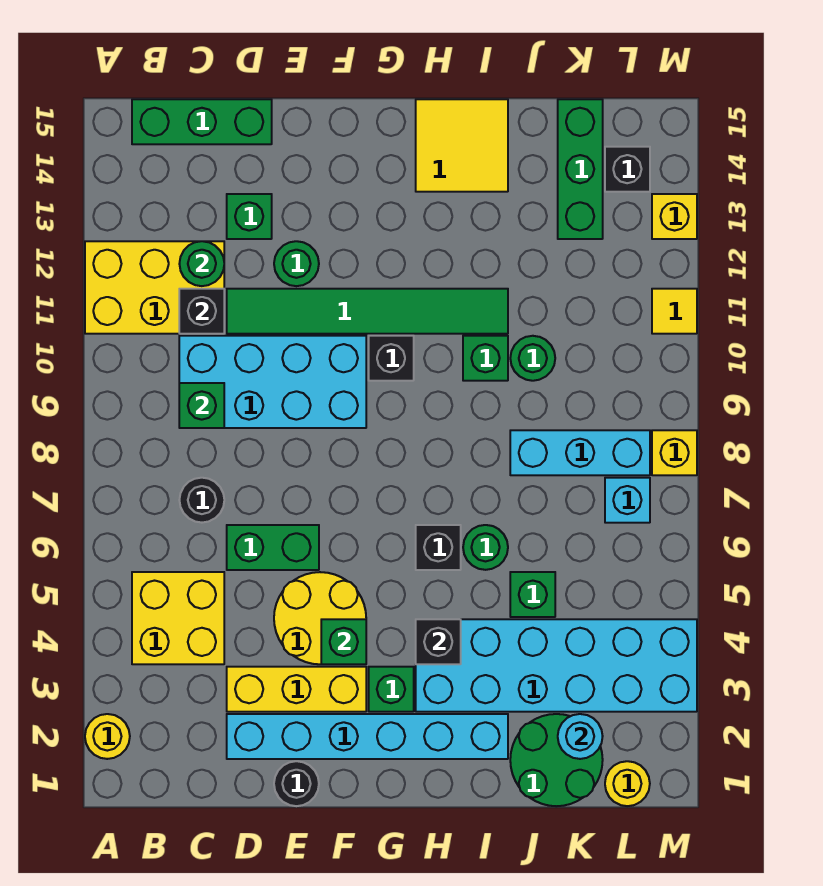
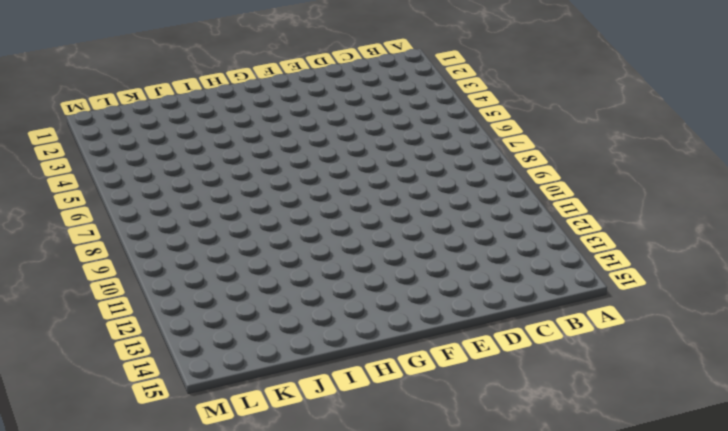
none -> yellow 1x1 round brick [85,714,130,759]
none -> yellow 2x3 brick [85,241,224,334]
none -> yellow 2x2 brick [132,572,224,664]
none -> green 1x3 brick [132,99,272,144]

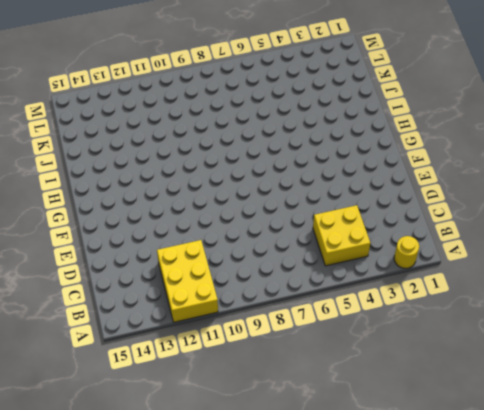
none -> green 1x3 brick [132,99,272,144]
none -> black 1x1 round brick [179,478,224,523]
none -> cyan 2x4 brick [179,336,366,428]
none -> cyan 1x6 brick [227,714,508,759]

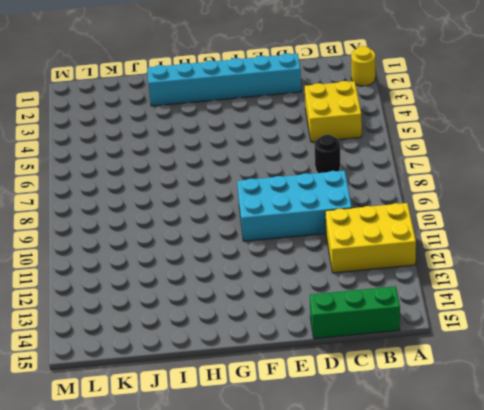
none -> yellow 1x3 brick [227,667,366,712]
none -> green 1x2 brick [227,525,319,570]
none -> green 1x6 tile [227,289,508,334]
none -> green 1x1 brick [227,194,272,239]

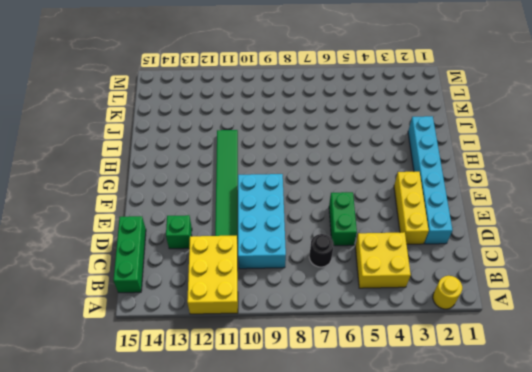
none -> black 1x1 round brick [274,761,319,806]
none -> yellow 2x2 round brick [274,572,366,664]
none -> green 1x1 round brick [274,241,319,286]
none -> green 1x1 brick [369,667,414,712]

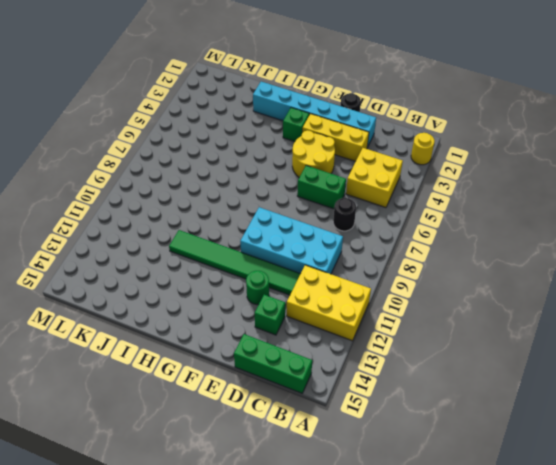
none -> black 1x1 brick [369,336,414,381]
none -> cyan 2x6 brick [416,619,697,712]
none -> black 1x1 brick [416,525,461,570]
none -> yellow 2x2 tile [416,99,508,192]

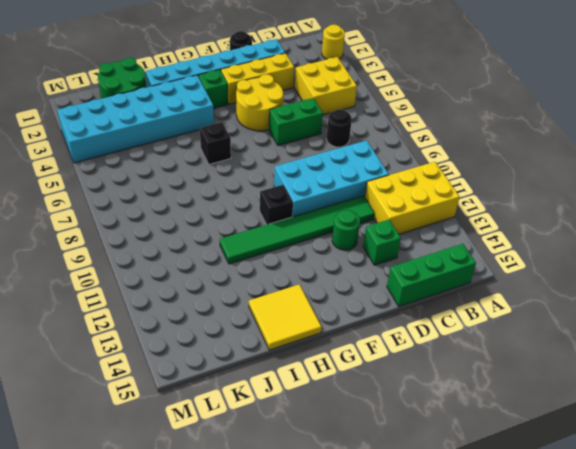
none -> green 1x1 round brick [463,525,508,570]
none -> green 1x1 brick [463,336,508,381]
none -> green 1x1 brick [510,572,555,617]
none -> cyan 1x3 brick [510,430,650,475]

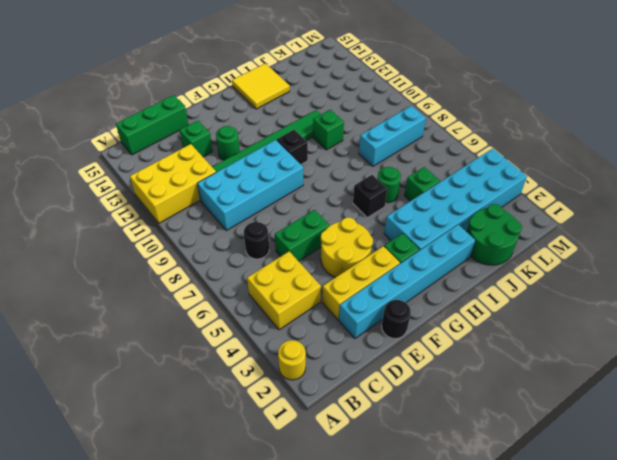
none -> green 1x1 round brick [510,336,555,381]
none -> green 1x3 brick [558,99,603,239]
none -> yellow 1x1 round brick [605,761,650,806]
none -> cyan 1x1 brick [605,478,650,523]

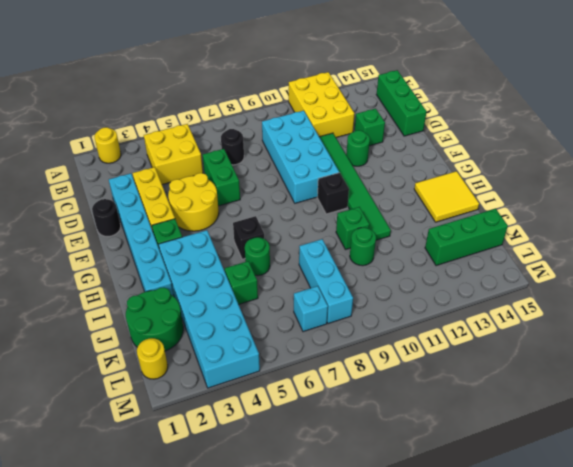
none -> black 1x1 brick [605,147,650,192]
none -> yellow 1x1 brick [652,430,697,475]
none -> yellow 1x1 tile [652,289,697,334]
none -> yellow 1x1 brick [652,194,697,239]

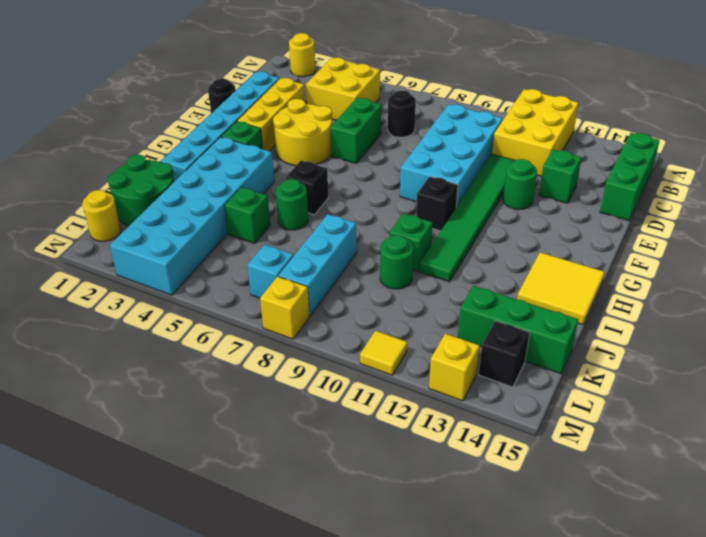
none -> green 1x1 brick [179,383,224,428]
none -> black 1x1 brick [179,289,224,334]
none -> green 1x1 round brick [179,241,224,286]
none -> green 1x1 brick [321,619,366,664]

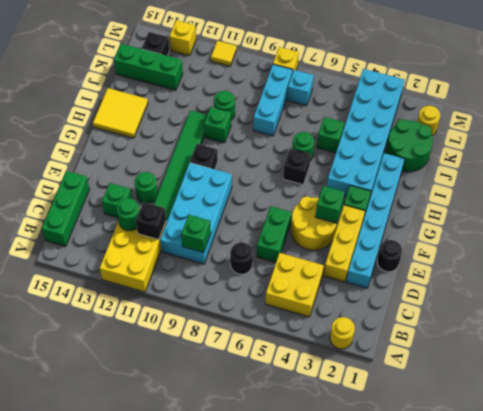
none -> black 1x1 brick [416,619,461,664]
none -> cyan 1x1 round brick [558,714,603,759]

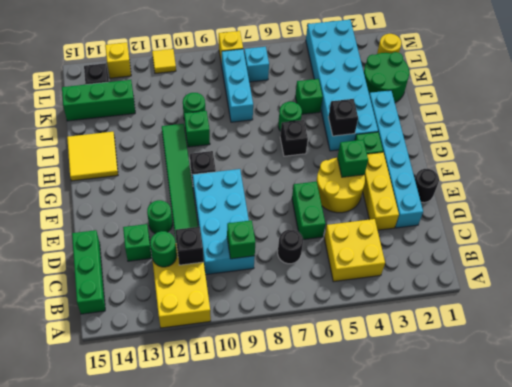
none -> yellow 1x1 round brick [85,714,130,759]
none -> cyan 1x1 round brick [558,714,603,759]

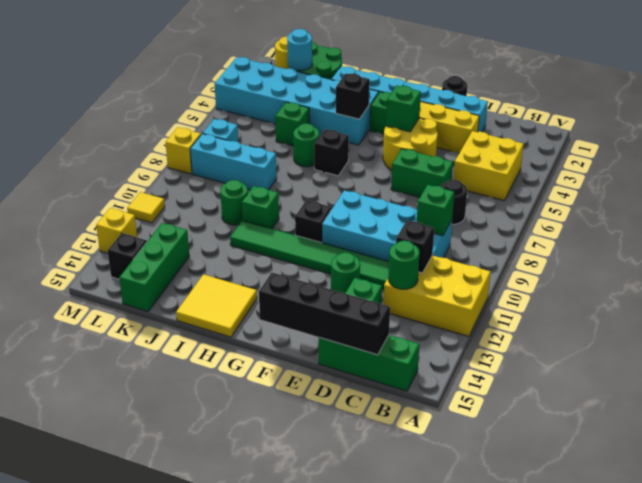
black 1x4 brick [259,273,390,355] -> none
none -> yellow 1x1 round brick [85,714,130,759]

